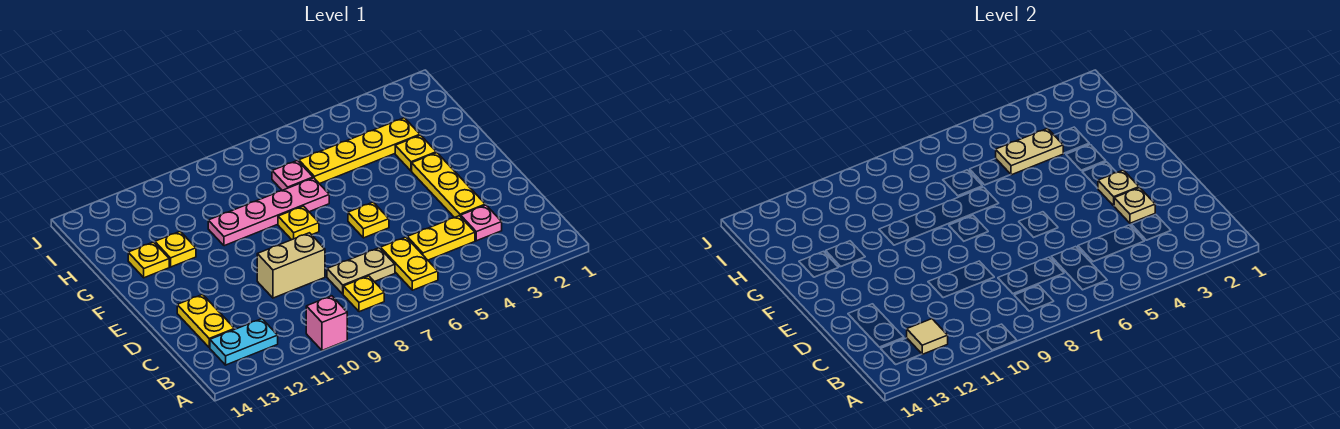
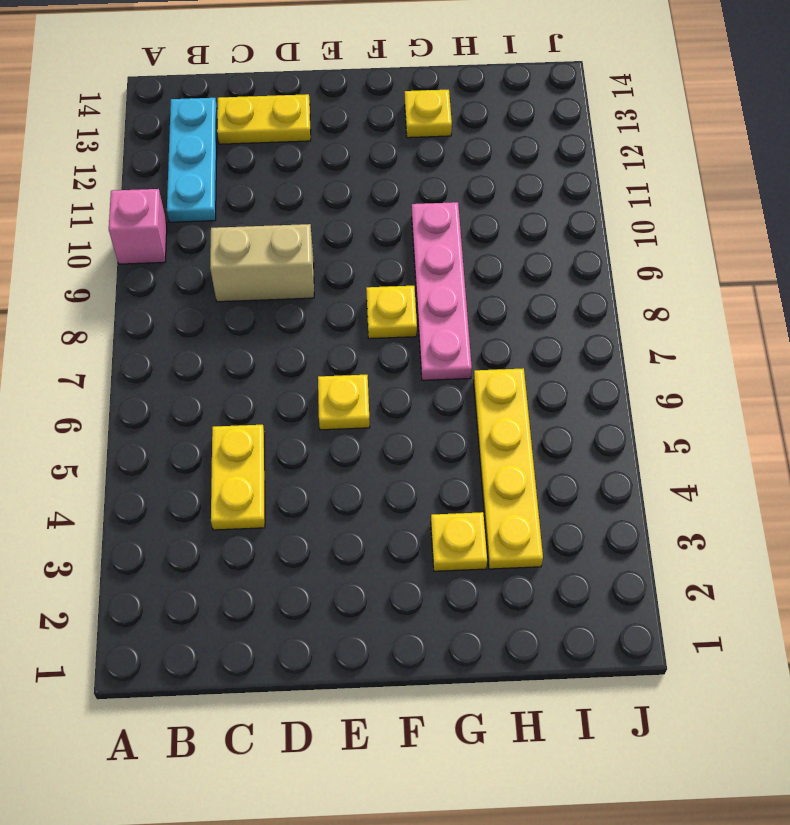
cyan 1x3 plate [167,98,217,222] -> cyan 1x2 plate [210,319,278,365]
tan 1x2 brick [210,224,314,302] -> tan 1x2 brick turned to [257,233,325,298]
none -> yellow 1x2 plate [381,237,438,290]
none -> yellow 1x1 plate [343,276,384,312]
none -> pink 1x1 plate [461,205,502,241]

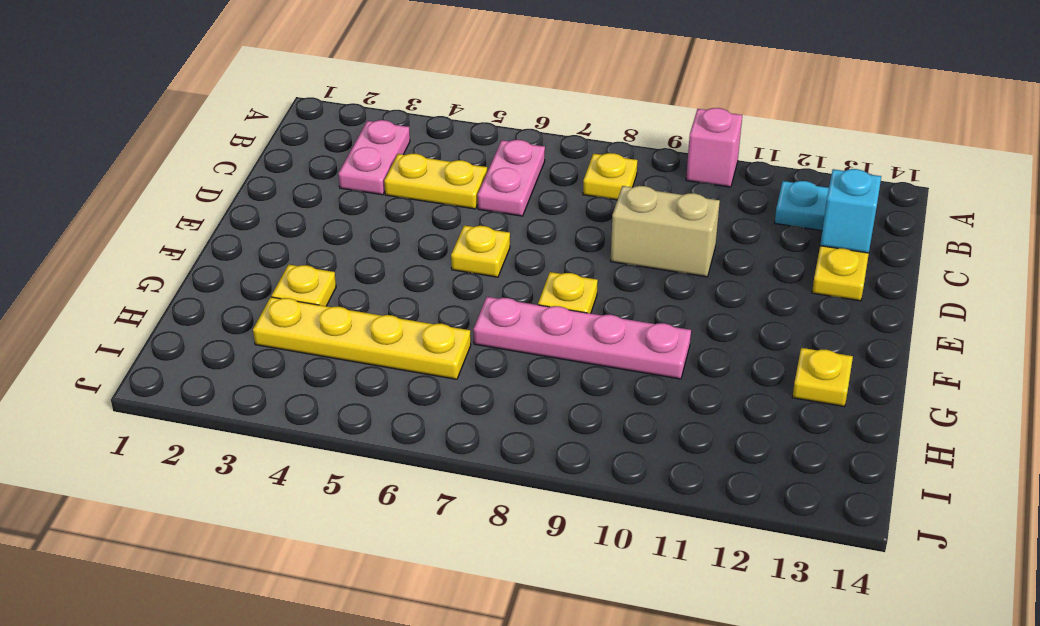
pink 1x2 plate [338,120,410,195] -> pink 1x1 plate [461,205,502,241]
pink 1x2 plate [478,140,545,216] -> yellow 1x2 plate [381,237,438,290]
cyan 1x1 brick [820,169,881,253] -> none
none -> tan 1x2 plate [327,248,395,294]
none -> yellow 1x3 plate [412,153,485,218]
none -> yellow 1x1 plate [155,231,196,267]

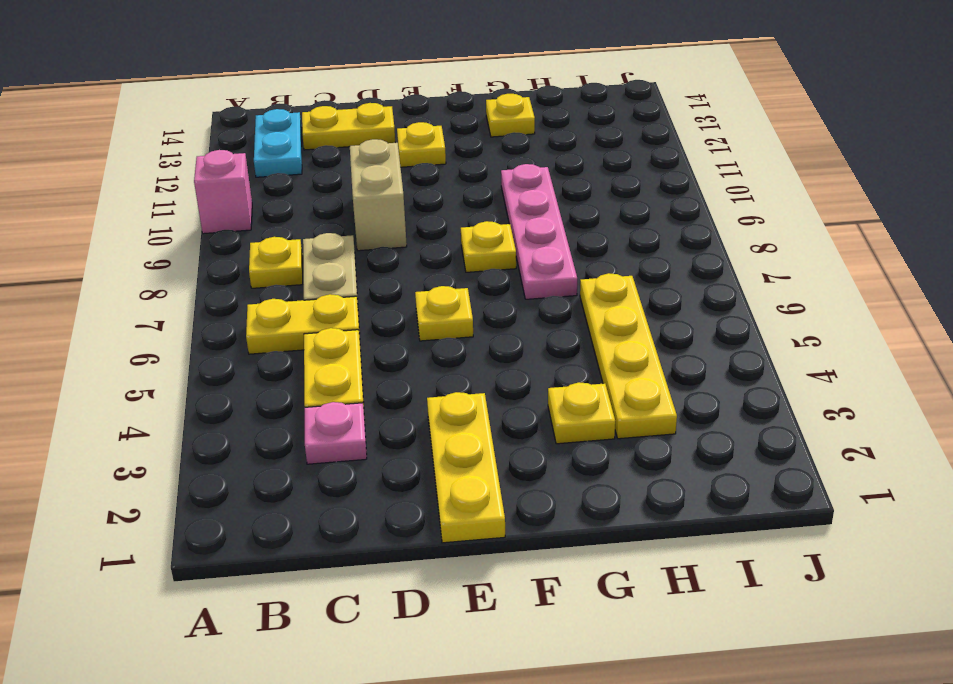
yellow 1x3 plate [427,392,505,543] -> yellow 1x3 plate turned to [412,153,485,218]
yellow 1x1 plate [397,122,446,167] -> yellow 1x1 plate moved to [155,231,196,267]
none -> pink 1x1 plate [272,161,313,190]
none -> tan 1x1 tile [907,319,948,354]
none -> tan 1x1 plate [1114,188,1155,223]

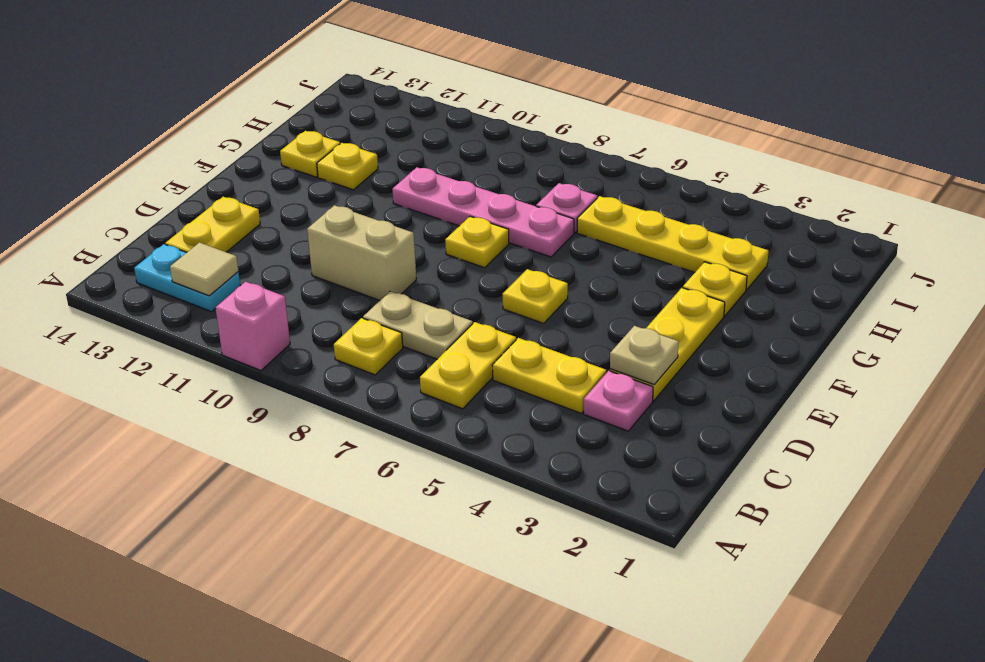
none -> tan 1x1 plate [1098,170,1139,206]
none -> tan 1x2 plate [996,128,1064,175]

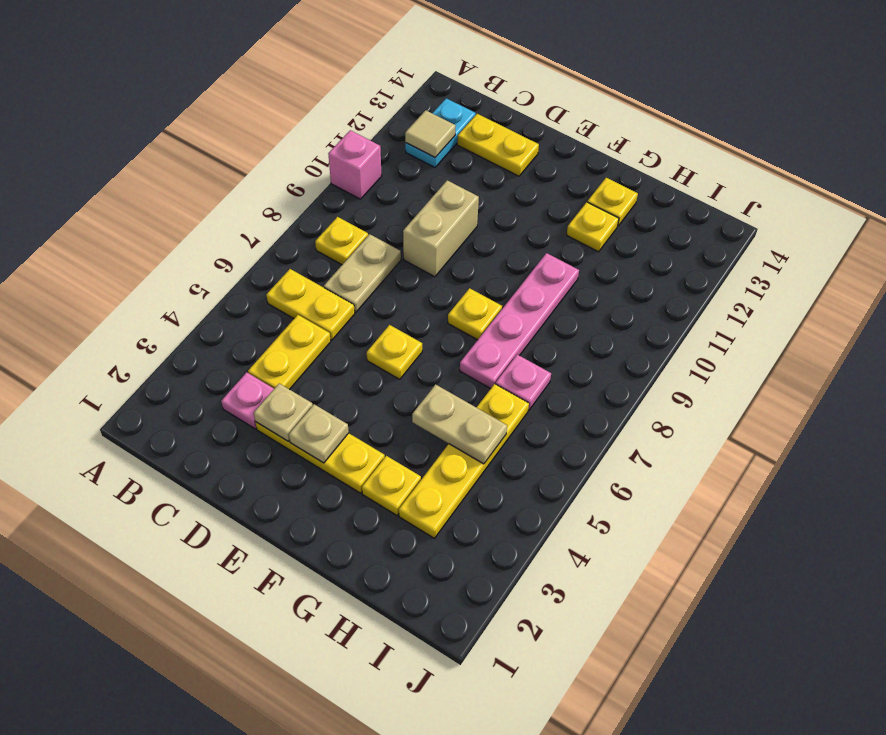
tan 1x2 plate [412,385,507,464] -> tan 1x2 plate turned to [996,128,1064,175]

